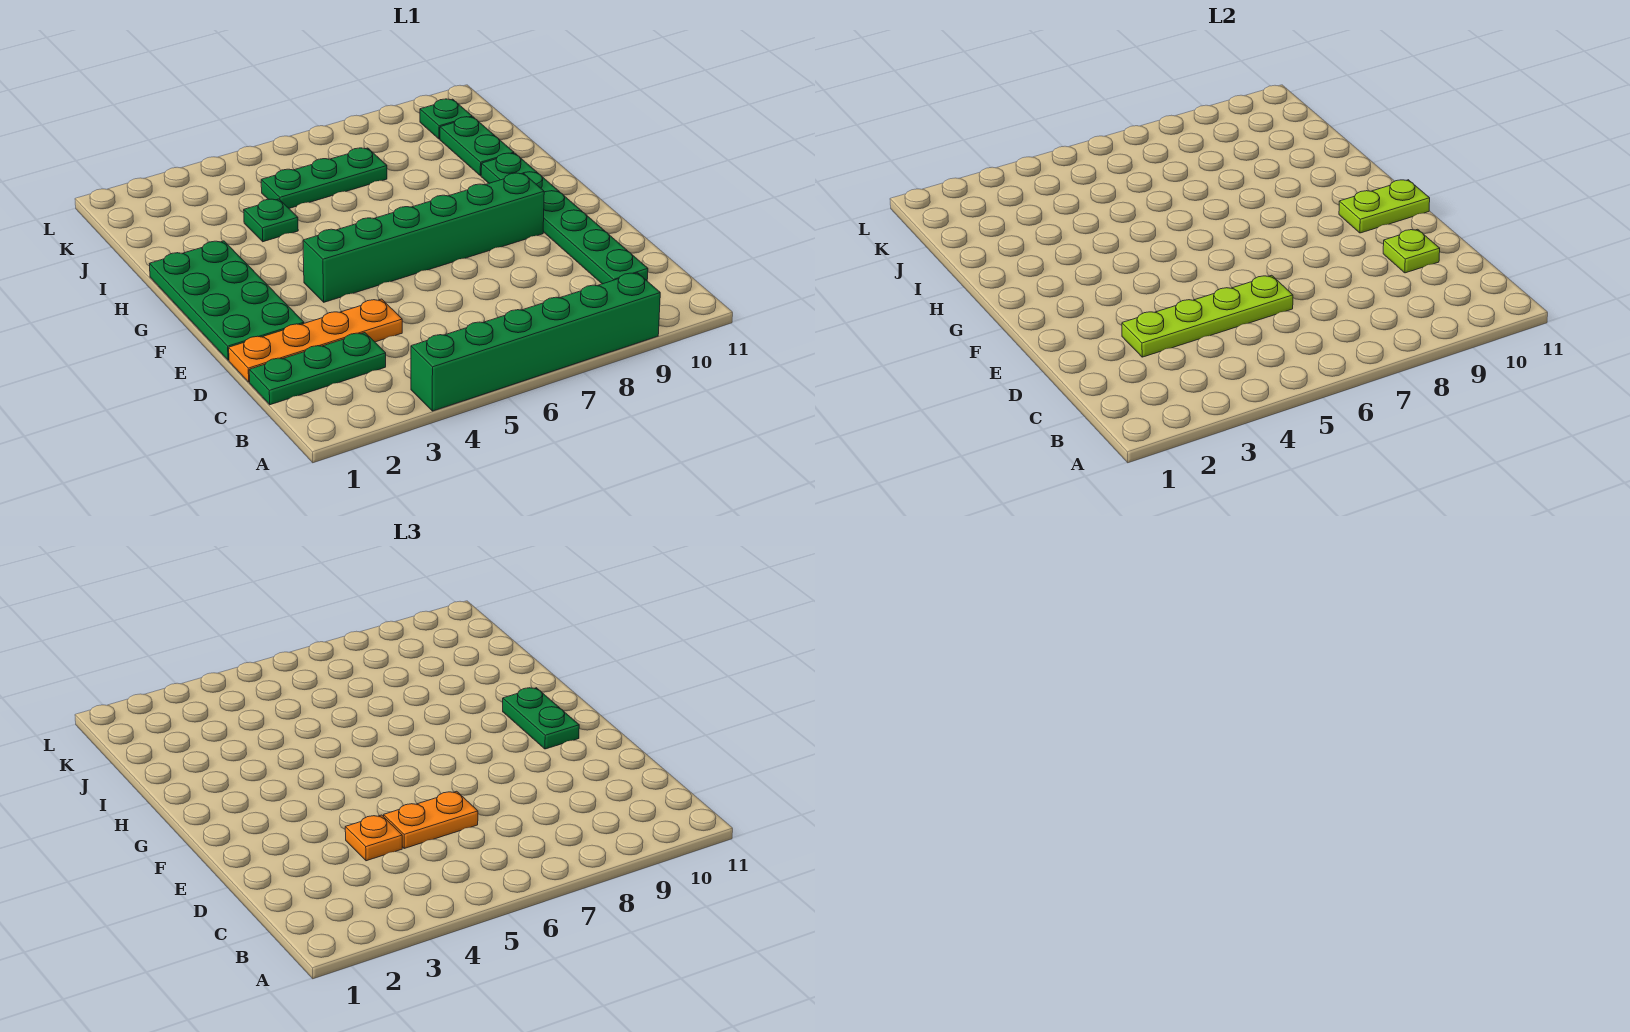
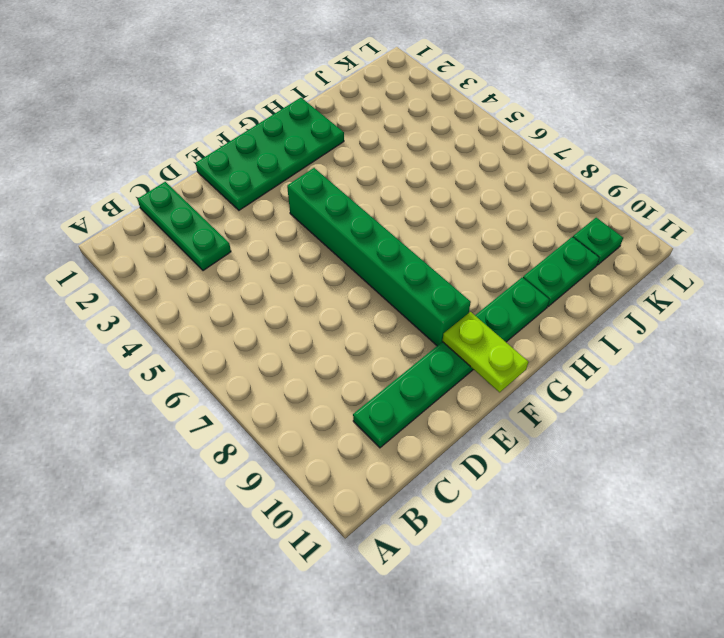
none -> green 1x6 brick [411,273,660,411]
none -> orange 1x4 plate [229,299,402,382]
none -> green 1x1 plate [244,199,298,242]

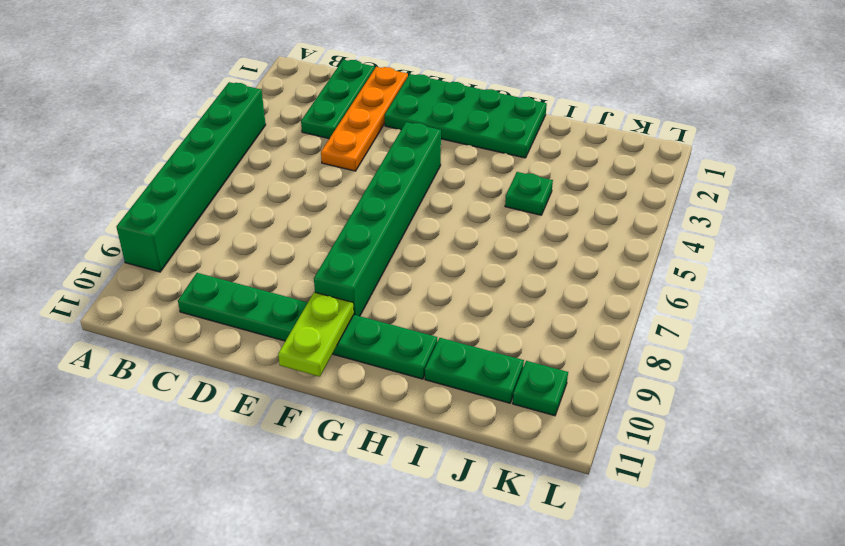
none -> green 1x3 plate [261,148,387,208]
none -> lime 1x4 plate [1122,275,1293,357]
none -> lime 1x1 plate [1383,229,1440,273]

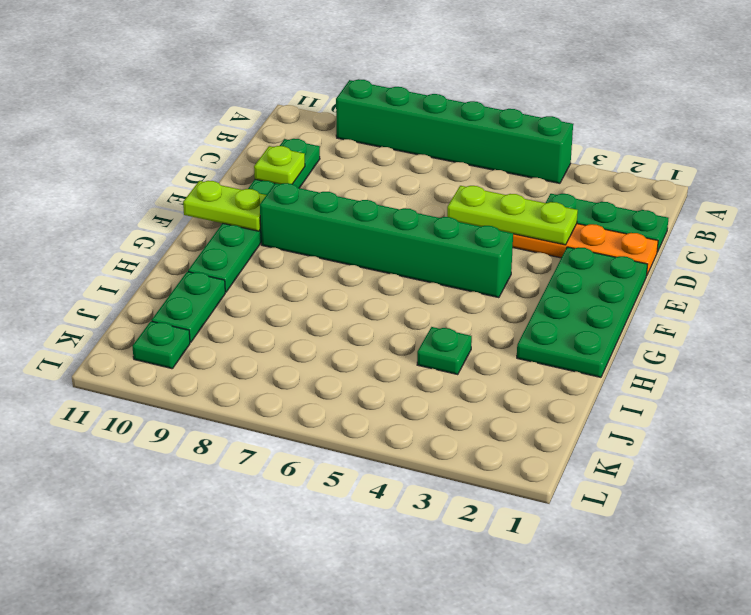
lime 1x3 plate [447,186,578,245] -> lime 1x4 plate [1122,275,1293,357]
none -> green 1x3 plate [261,148,387,208]
none -> orange 1x1 plate [345,815,402,861]
none -> orange 1x2 plate [384,791,478,848]

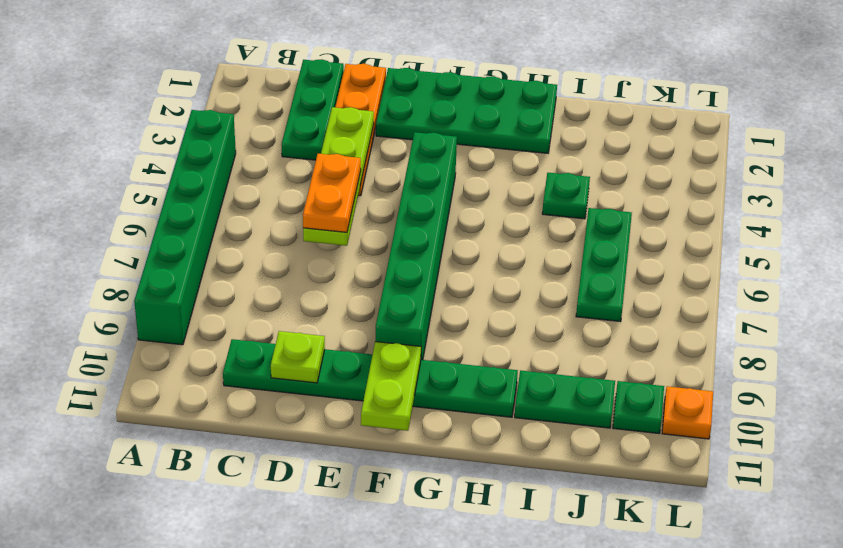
orange 1x1 plate [662,386,713,439] -> orange 1x1 plate moved to [345,815,402,861]
none -> green 1x2 plate [503,688,579,749]

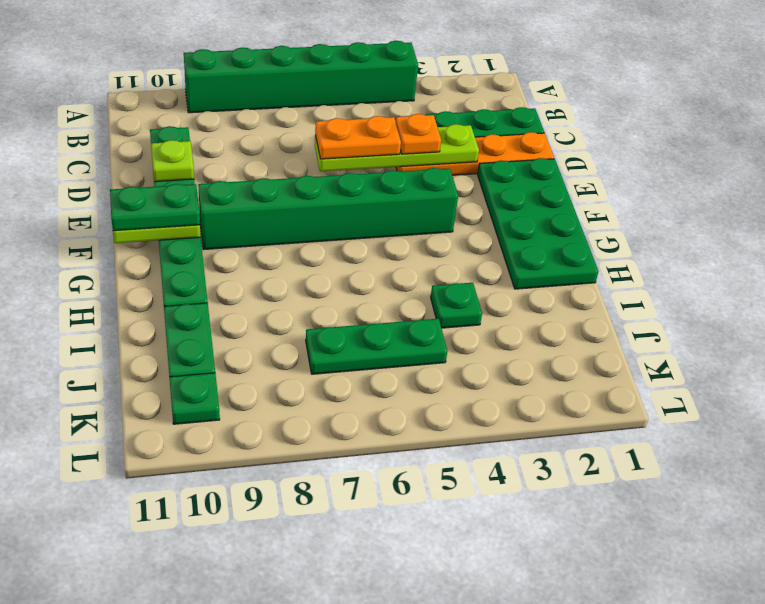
green 1x2 plate [110,184,200,231] -> green 1x2 plate turned to [503,688,579,749]

